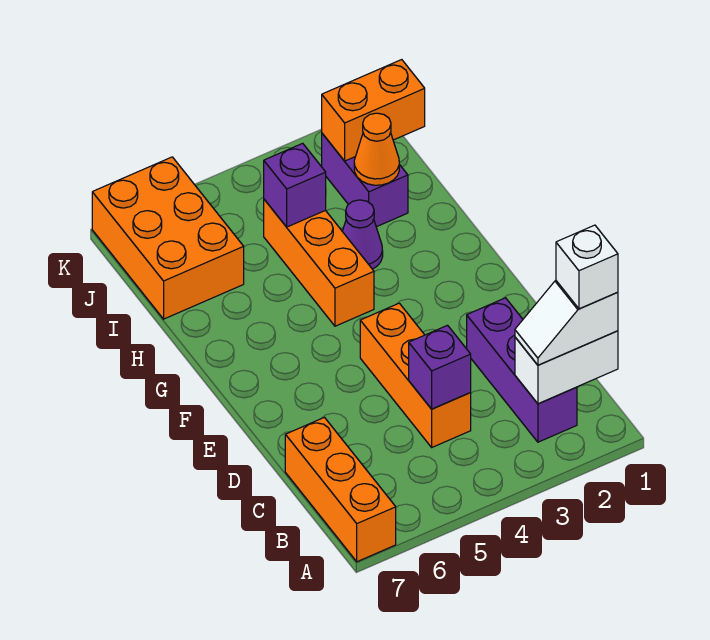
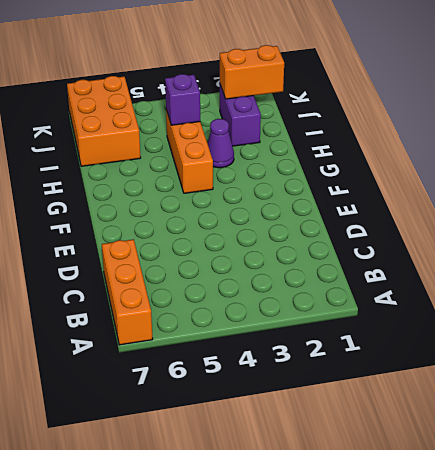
none -> purple 1x3 brick [467,298,577,442]
none -> orange 1x3 brick [360,303,471,447]
none -> white 1x2 brick [515,331,618,404]

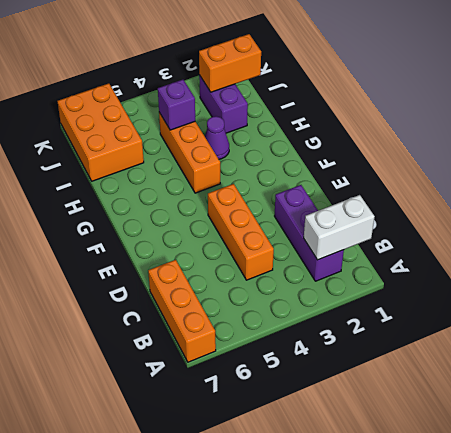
none -> purple 1x1 brick [409,325,471,409]
none -> orange 1x1 cone [354,113,399,185]
none -> white 1x2 slope [515,281,618,365]

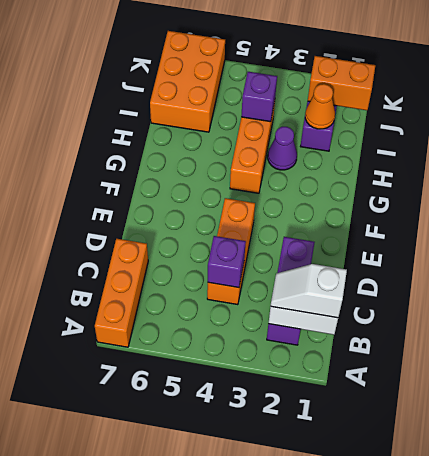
none -> white 1x1 brick [556,225,618,309]

